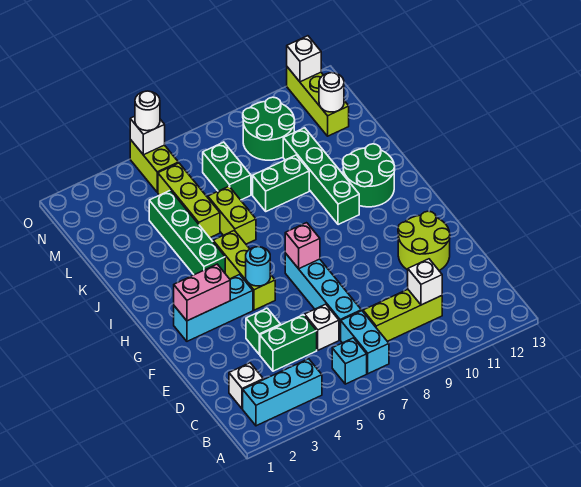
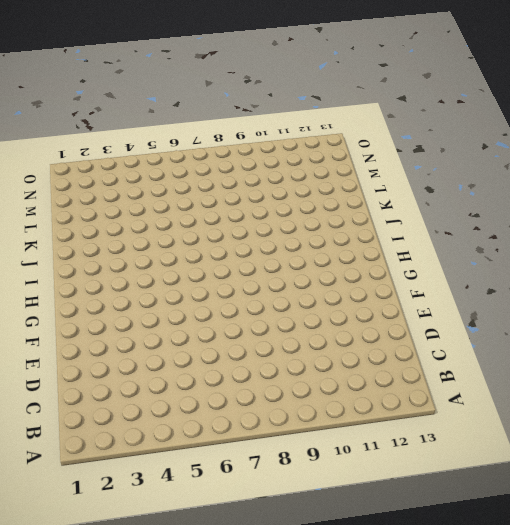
none -> cyan 1x3 brick [243,359,322,426]
none -> cyan 1x1 brick [332,338,367,384]
none -> cyan 1x2 brick [341,311,389,374]
none -> white 1x1 brick [229,363,263,409]

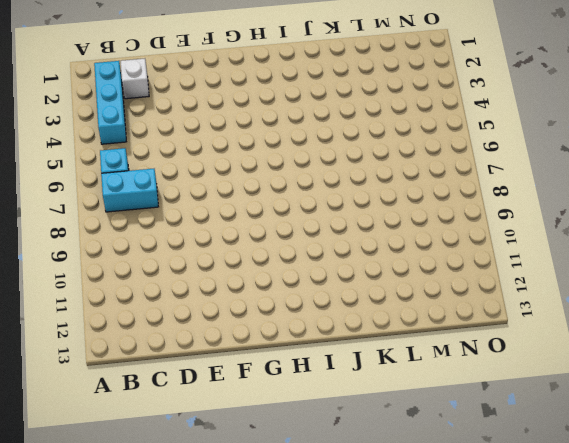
none -> lime 1x3 brick [363,289,442,341]
none -> green 1x2 brick [260,315,317,371]
none -> white 1x1 brick [305,304,339,350]
none -> cyan 1x4 brick [285,253,361,340]

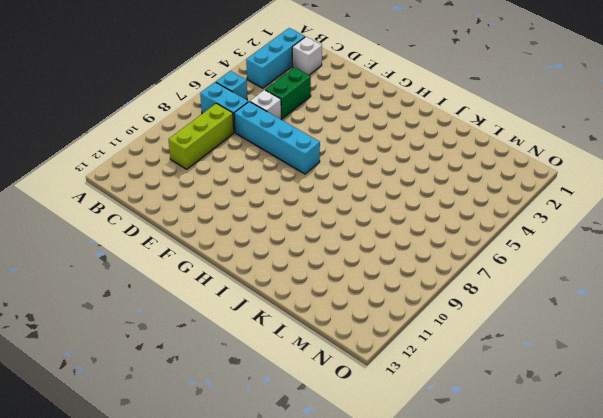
none -> green 1x1 brick [246,308,280,354]
none -> lime 2x2 round brick [398,211,450,270]
none -> cyan 1x3 brick [174,275,253,341]
none -> lime 1x3 brick [213,230,275,310]

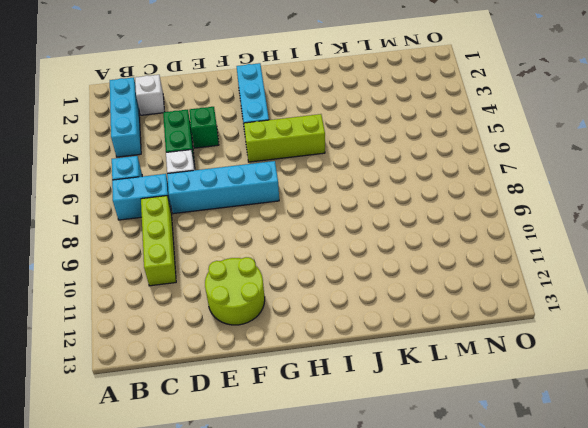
none -> green 1x4 brick [149,190,225,275]
none -> green 1x4 brick [283,128,359,225]
none -> green 2x2 round brick [343,144,395,207]
none -> lime 1x2 brick [208,186,256,244]

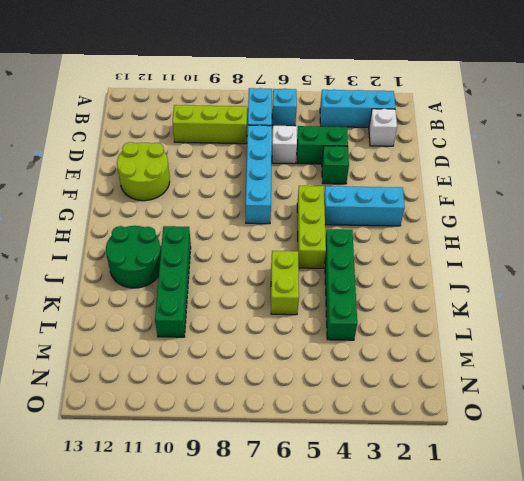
none -> lime 1x3 brick [158,163,220,238]
none -> green 1x2 brick [253,155,309,211]
none -> green 1x2 brick [203,142,251,200]
none -> green 2x2 round brick [243,97,295,160]

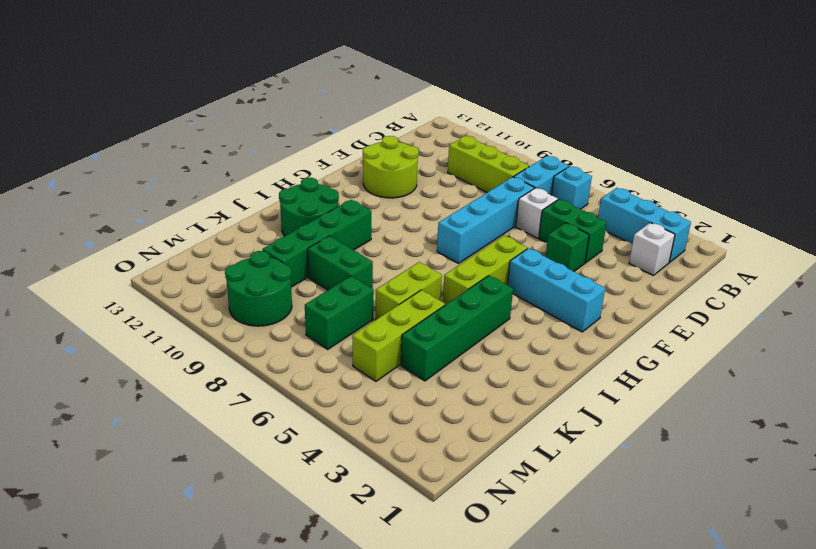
none -> lime 1x3 brick [287,67,349,136]
none -> lime 1x2 brick [130,140,178,192]
none -> white 1x1 brick [408,259,442,305]
none -> pink 1x2 brick [174,264,230,321]

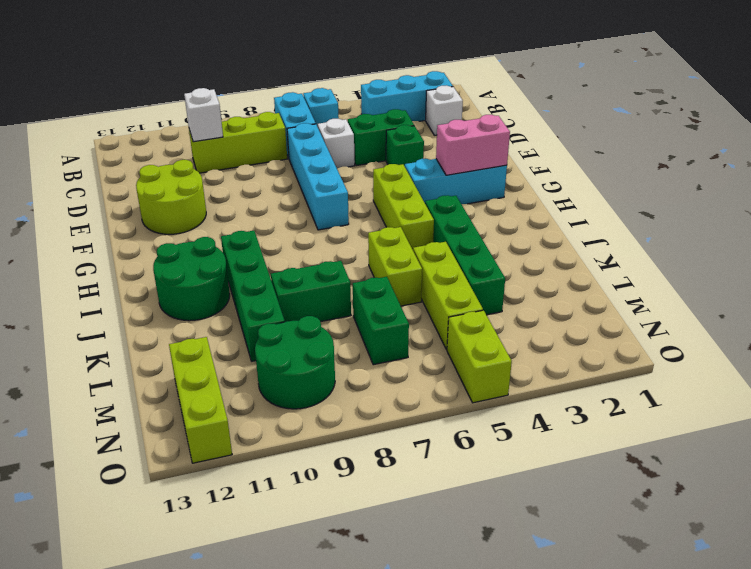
none -> cyan 1x1 round brick [246,247,270,286]
none -> pink 1x1 brick [285,223,320,269]
none -> white 1x1 round brick [319,73,344,112]
none -> white 1x1 brick [130,116,165,155]

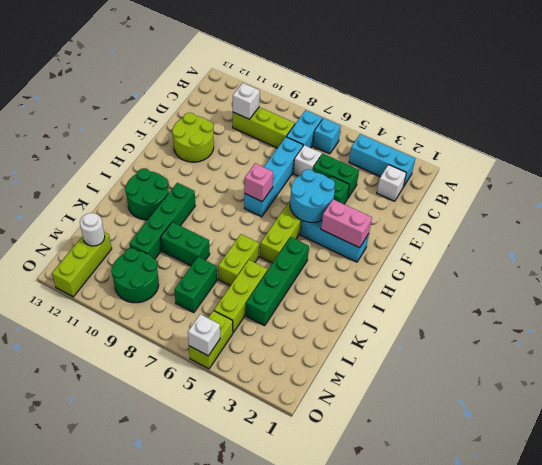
cyan 2x2 round brick [290,169,335,222] -> cyan 1x1 round brick [246,247,270,286]
none -> white 1x1 brick [287,36,321,82]
none -> white 1x1 round brick [135,91,160,131]

